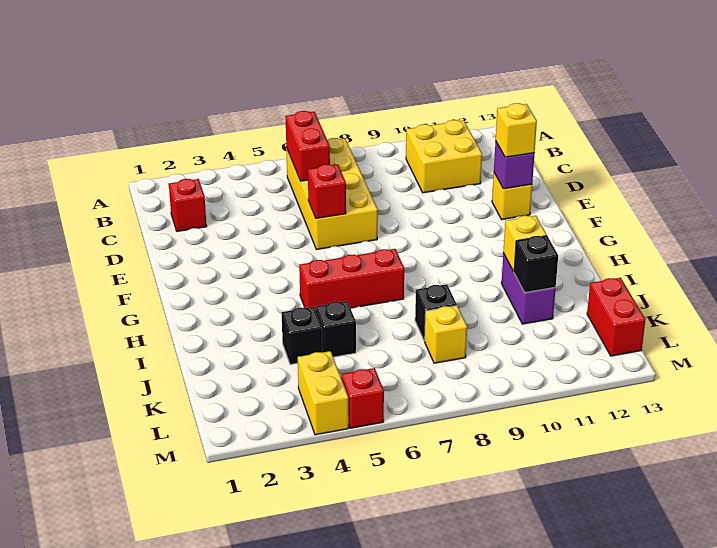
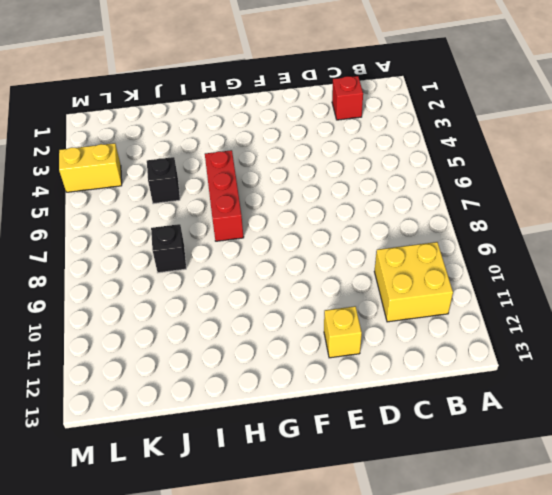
none -> yellow 2x4 brick [286,138,378,250]
none -> purple 1x2 brick [502,253,556,324]
none -> black 1x1 brick [282,307,322,365]

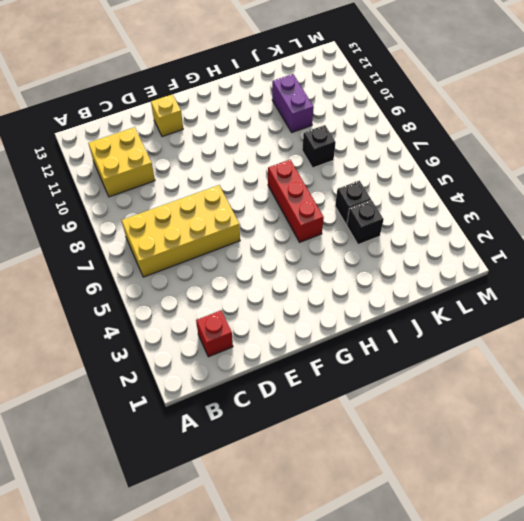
purple 1x2 brick [272,74,314,132] -> purple 1x2 brick turned to [502,253,556,324]
none -> yellow 1x1 brick [425,306,467,363]
none -> red 1x2 brick [587,278,645,356]
none -> yellow 1x2 brick [298,351,349,435]

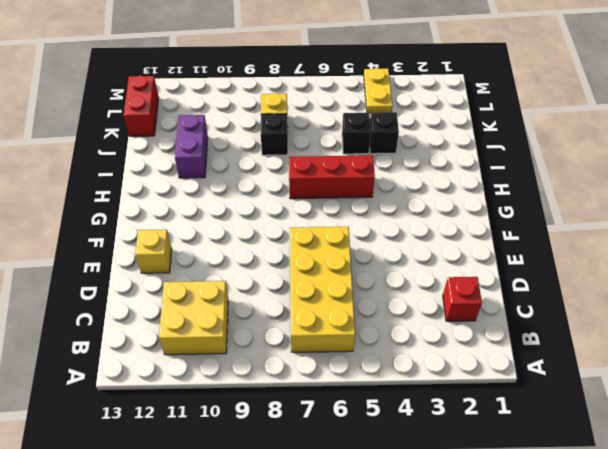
yellow 1x2 plate [364,68,392,113] -> yellow 1x2 brick [298,351,349,435]
none -> red 1x1 brick [341,368,384,428]
none -> red 1x2 brick [285,111,330,181]
none -> red 1x1 brick [308,164,346,218]

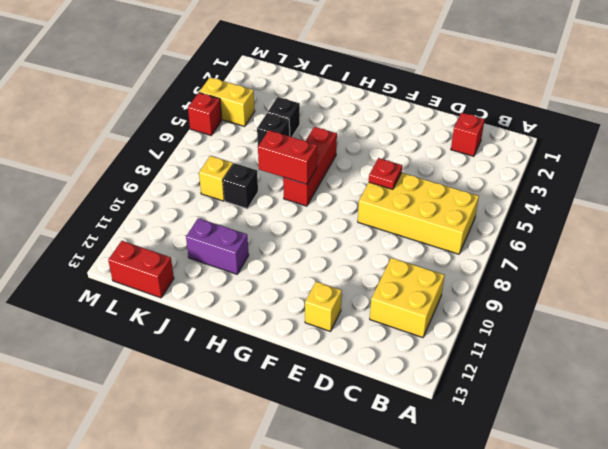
red 1x1 plate [369,158,402,189] -> red 1x1 brick [308,164,346,218]
red 1x2 brick [258,130,317,184] -> red 1x2 brick moved to [285,111,330,181]
none -> purple 1x1 brick [494,141,535,189]
none -> yellow 1x1 brick [503,216,547,271]
none -> black 1x1 brick [514,236,558,293]

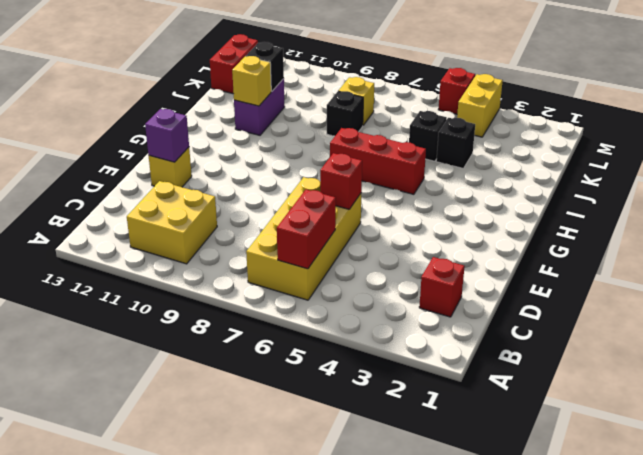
none -> yellow 1x1 brick [496,103,537,157]

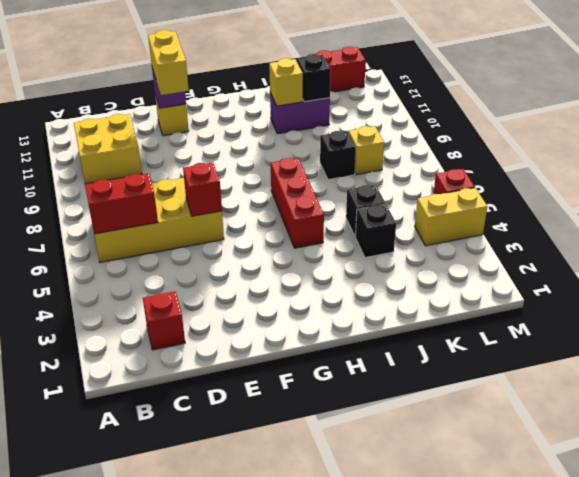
yellow 1x2 brick [148,30,189,95] -> yellow 1x1 brick [496,103,537,157]

